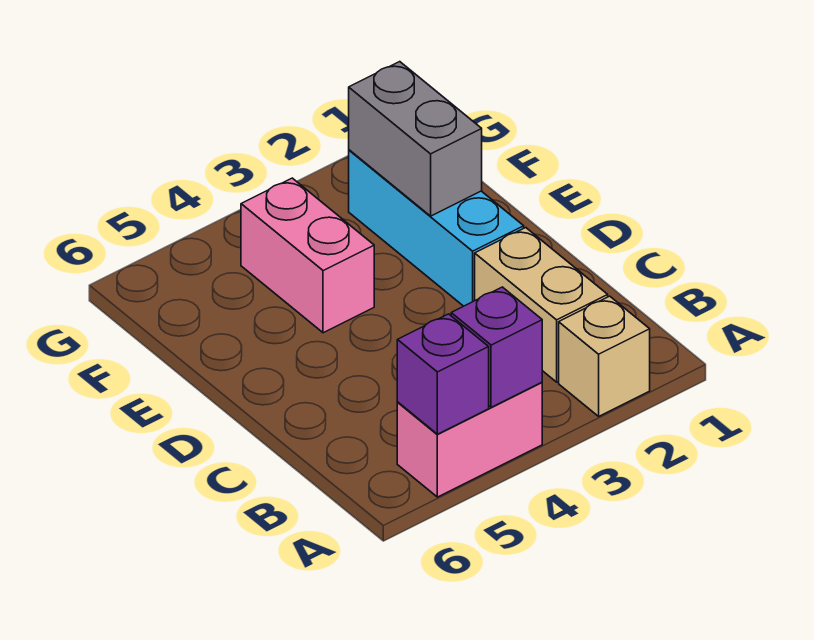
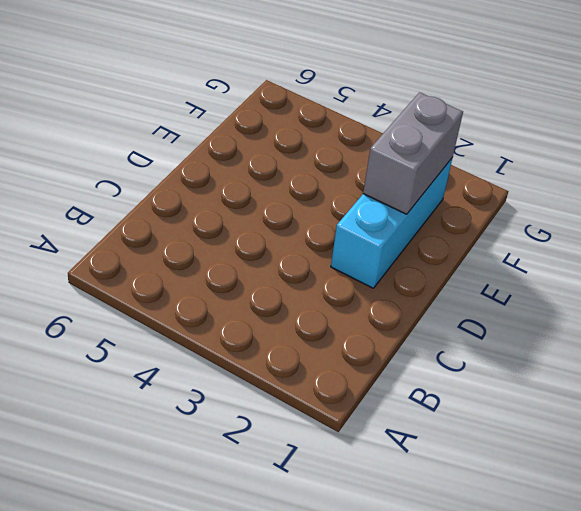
none -> tan 1x1 brick [559,296,650,416]
none -> pink 1x2 brick [397,382,542,497]

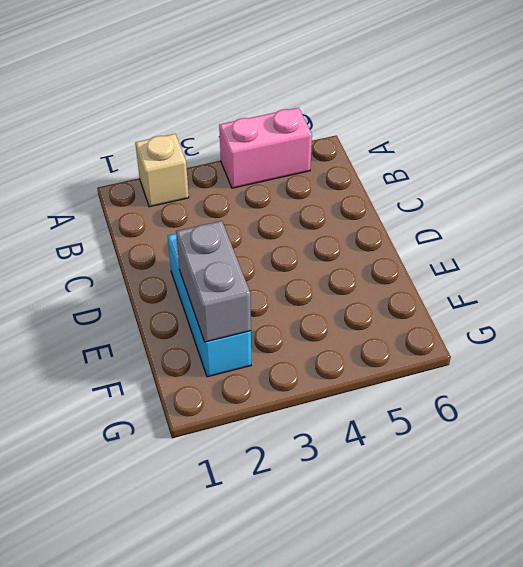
none -> tan 1x2 brick [475,228,608,382]
none -> pink 1x2 brick [241,178,374,333]

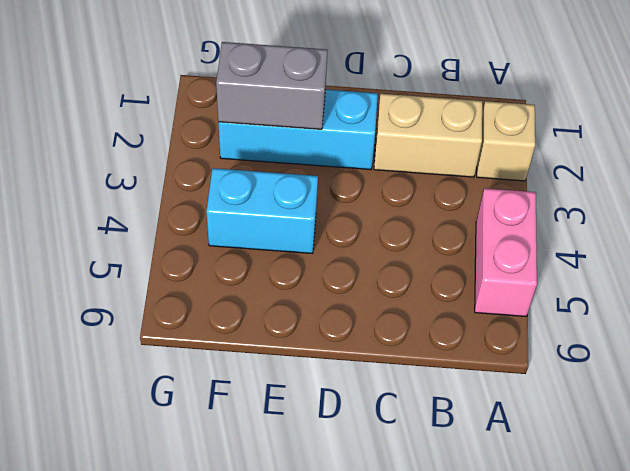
cyan 1x2 brick [206,168,318,253] -> pink 1x2 brick [241,178,374,333]
none -> purple 1x1 brick [451,287,542,407]
none -> purple 1x1 brick [397,314,489,434]

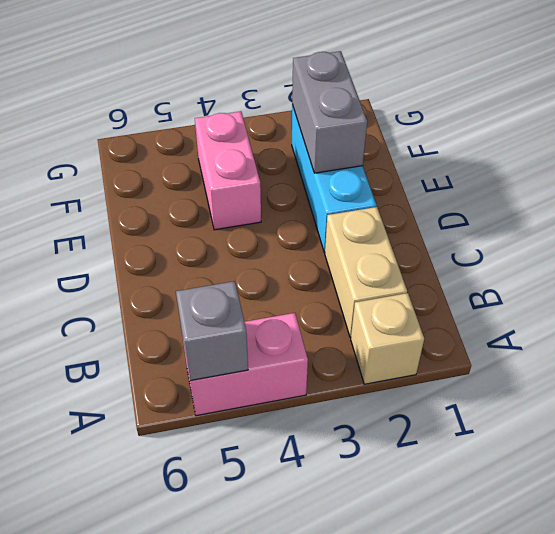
grey 1x1 brick [176,281,248,381] -> purple 1x1 brick [397,314,489,434]
none -> purple 1x1 brick [451,287,542,407]

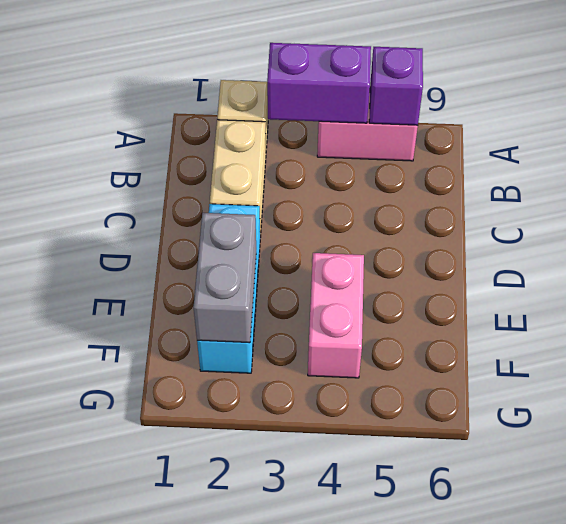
purple 1x2 brick [267,43,371,123] -> purple 1x1 brick [451,287,542,407]

